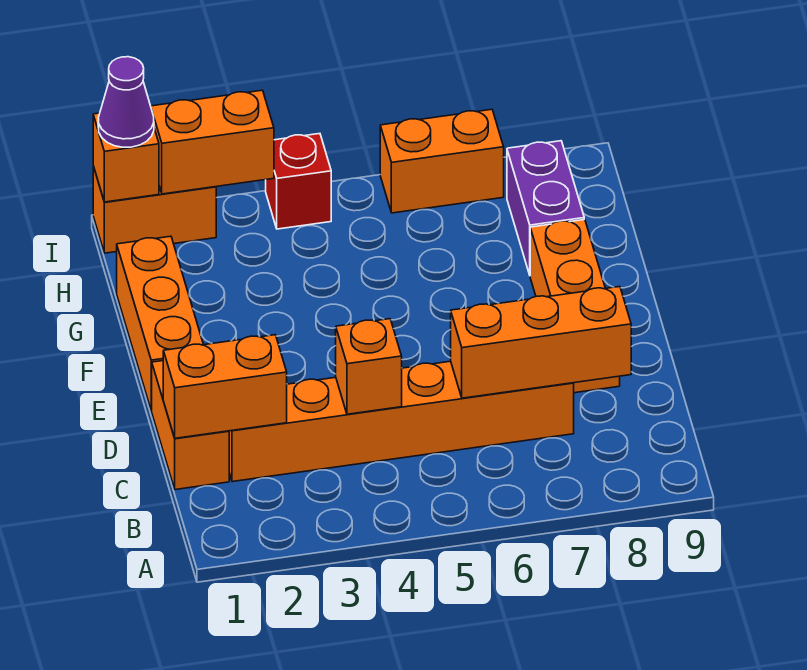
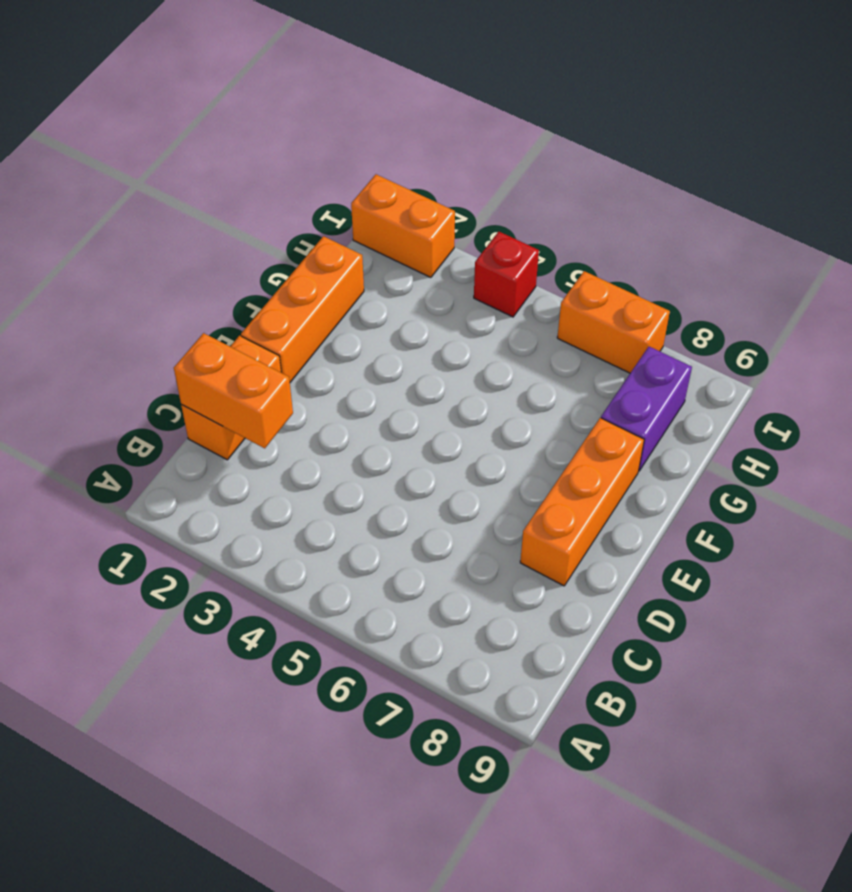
none -> orange 1x6 brick [229,361,574,482]
none -> orange 1x1 brick [336,319,402,414]
none -> orange 1x3 brick [451,287,631,398]

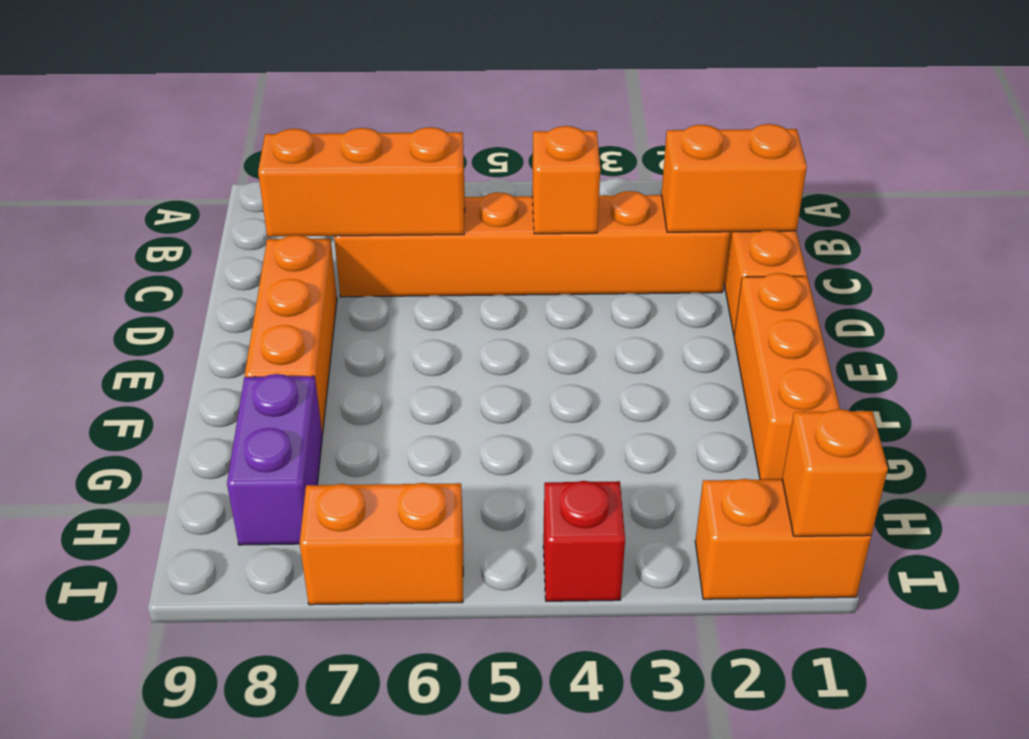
none -> orange 1x2 brick [151,90,274,194]
none -> purple 1x1 cone [98,57,154,147]

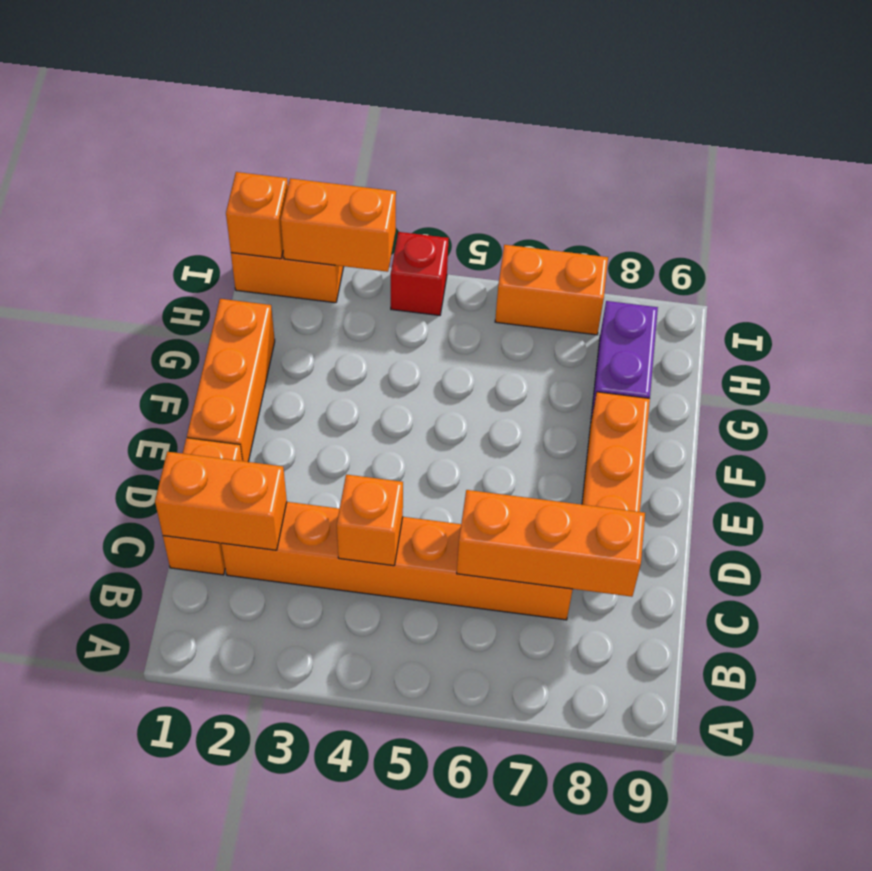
none -> purple 1x1 cone [98,57,154,147]

